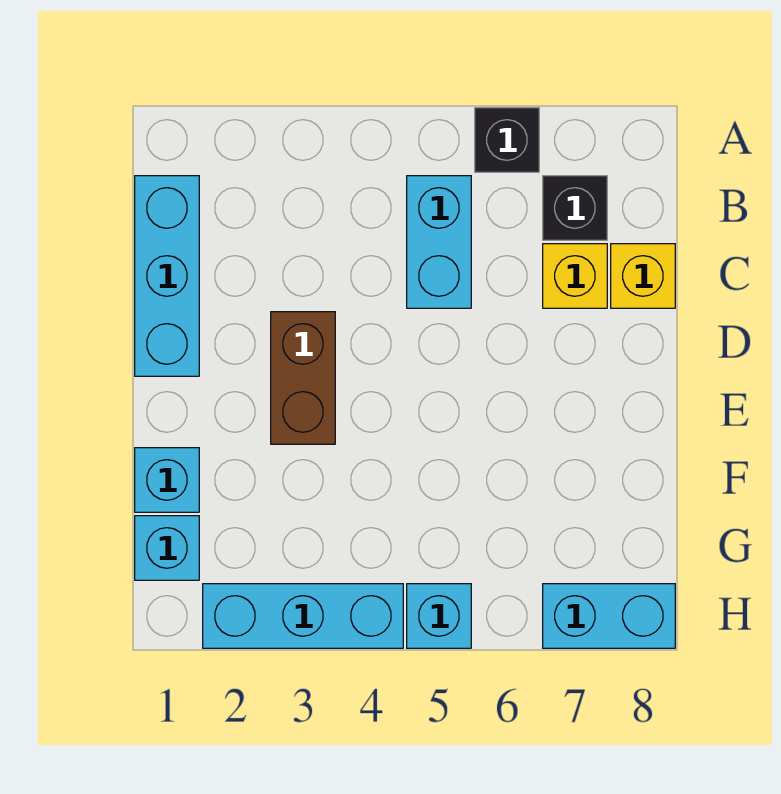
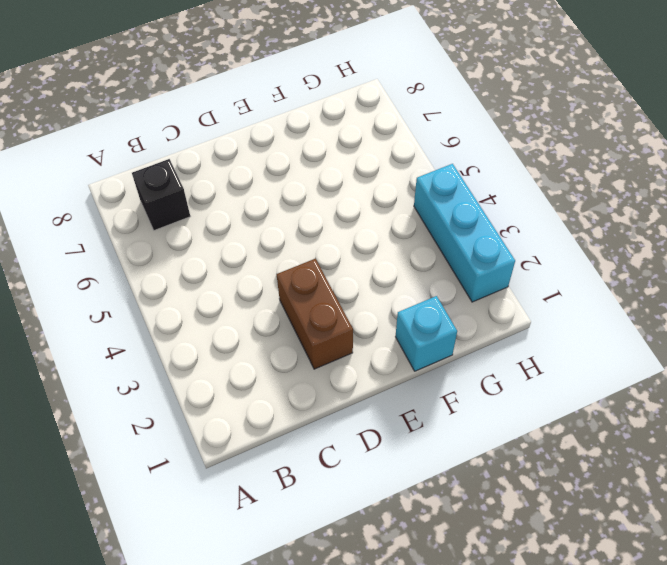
brown 1x2 brick [276,259,353,369] -> brown 1x2 brick turned to [271,312,335,444]
none -> black 1x1 brick [475,108,539,172]
none -> cyan 1x3 brick [135,176,199,376]
none -> cyan 1x2 brick [407,176,471,308]

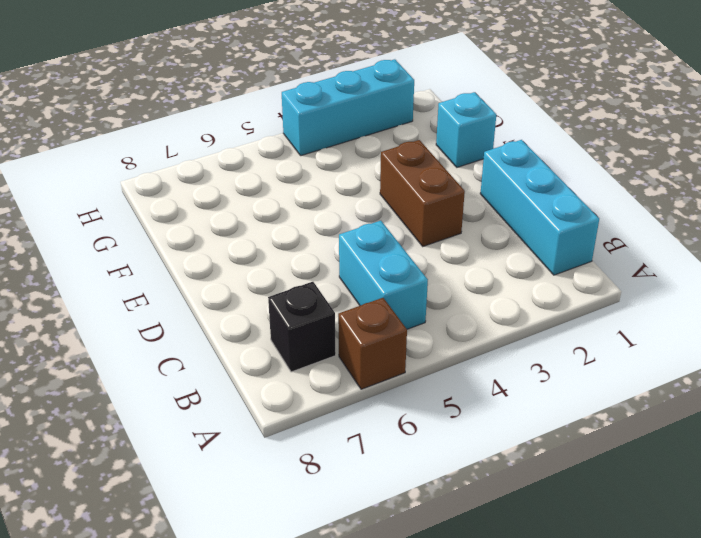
brown 1x1 brick [338,298,407,389] -> black 1x1 brick [475,108,539,172]
none -> yellow 1x1 brick [543,244,607,308]
none -> yellow 1x1 brick [611,244,675,308]
none -> cyan 1x1 brick [135,516,199,580]

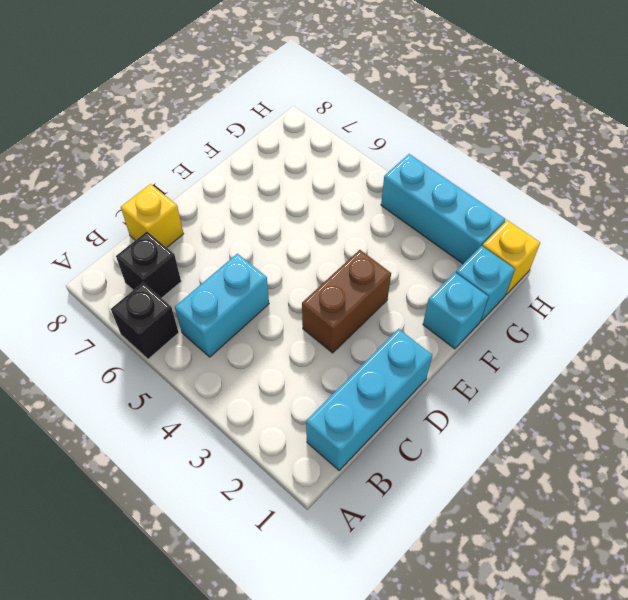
yellow 1x1 brick [483,220,540,294] -> yellow 1x1 brick moved to [543,244,607,308]
none -> cyan 1x1 brick [407,584,471,648]
none -> cyan 1x2 brick [543,584,675,648]

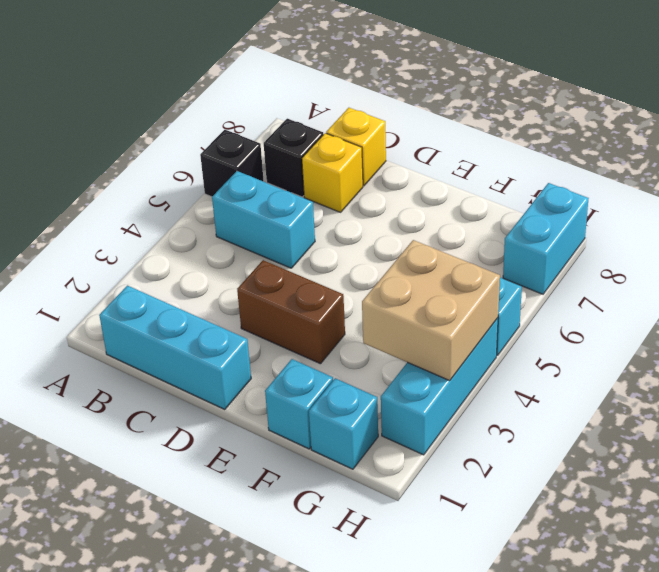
tan 2x2 brick [362,240,500,381] -> none

